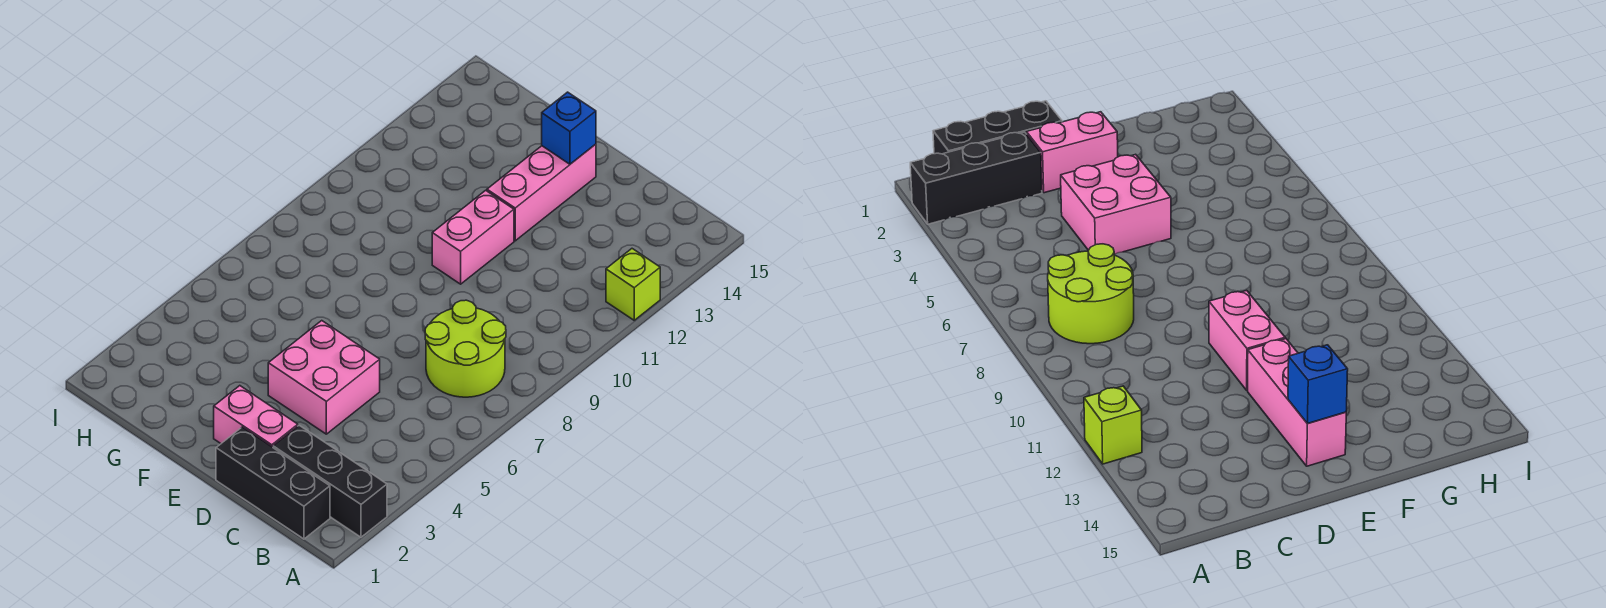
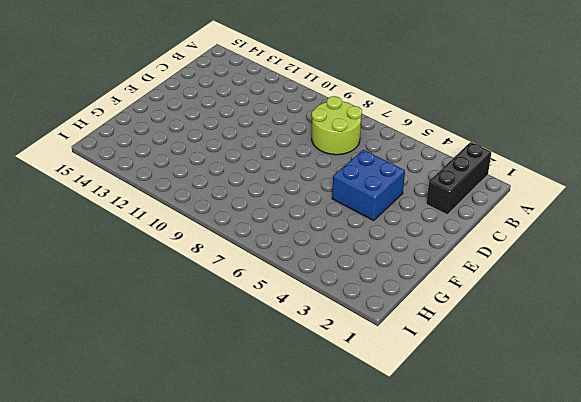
blue 2x2 brick [332,150,405,220] -> pink 2x2 brick [268,321,380,434]
none -> lime 1x1 brick [606,249,660,320]
none -> black 1x3 brick [216,427,330,539]

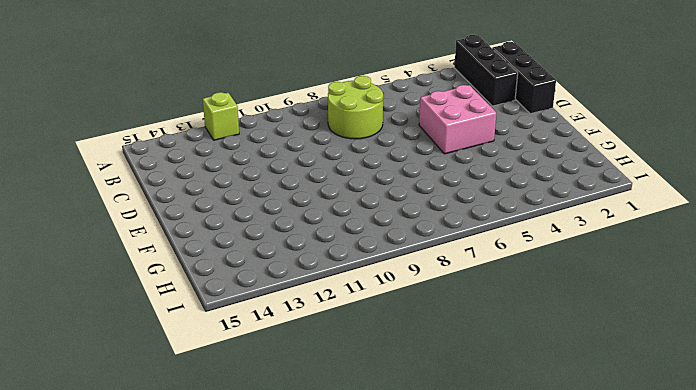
none -> pink 1x2 brick [214,386,298,447]
none -> pink 1x2 brick [432,190,514,284]

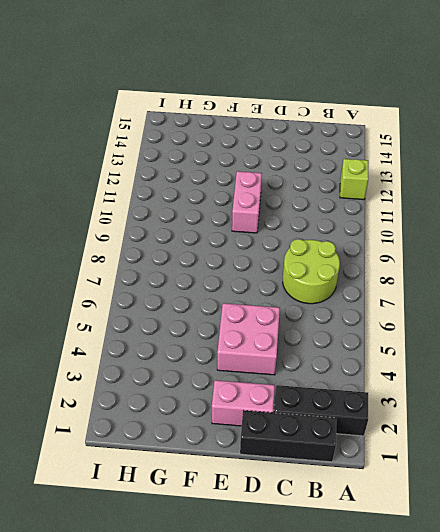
none -> pink 1x3 brick [487,144,596,241]
none -> blue 1x1 brick [542,92,596,164]

